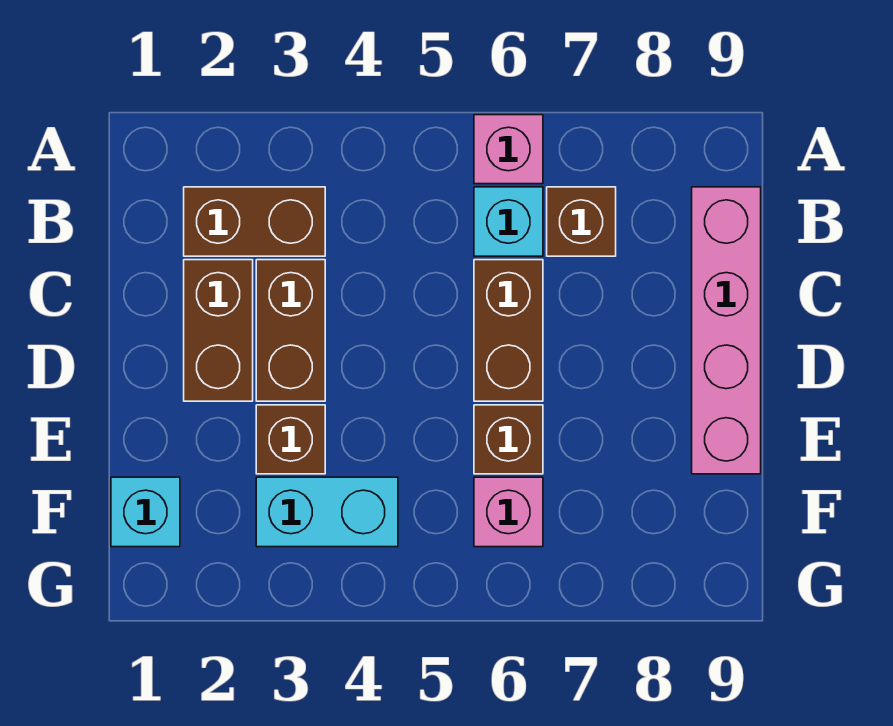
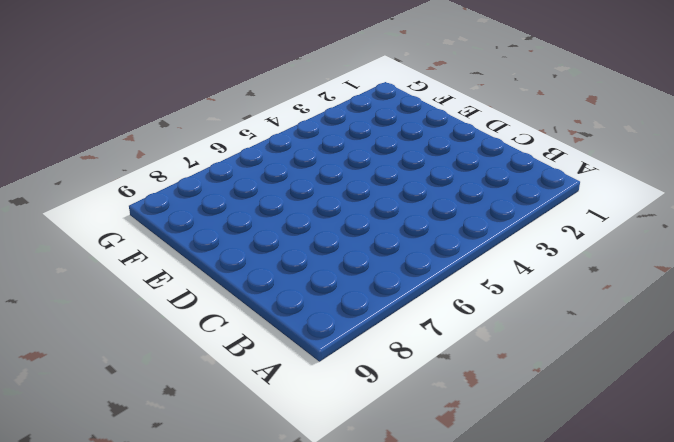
none -> pink 1x1 brick [474,115,543,184]
none -> brown 1x2 brick [184,187,325,256]
none -> cyan 1x1 brick [474,187,543,256]

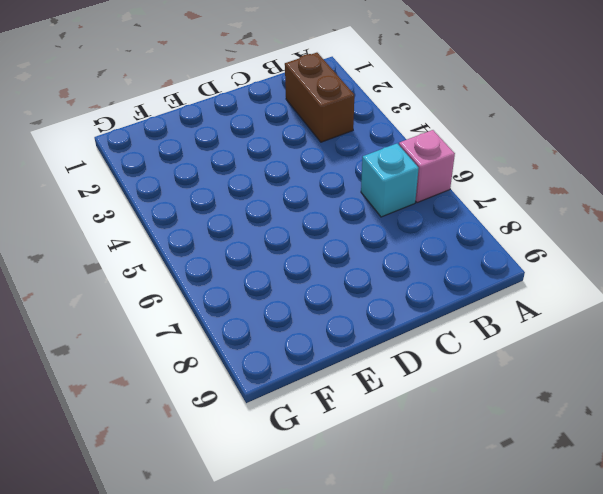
none -> brown 1x1 brick [547,187,616,256]
none -> pink 1x4 brick [692,187,761,474]
none -> brown 1x2 brick [184,260,253,401]

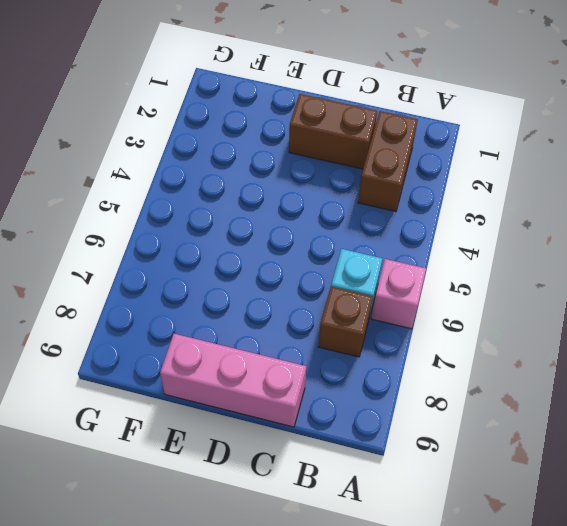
pink 1x3 brick [160,334,306,427] -> pink 1x4 brick [692,187,761,474]
none -> brown 1x2 brick [256,260,325,401]
none -> brown 1x2 brick [474,260,543,401]
none -> brown 1x1 brick [256,405,325,474]

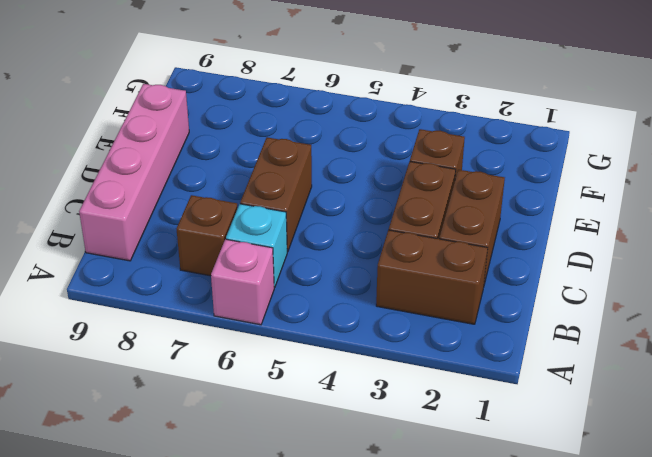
none -> brown 1x1 brick [474,405,543,474]
none -> cyan 1x1 brick [111,477,180,547]
none -> cyan 1x2 brick [256,477,398,547]

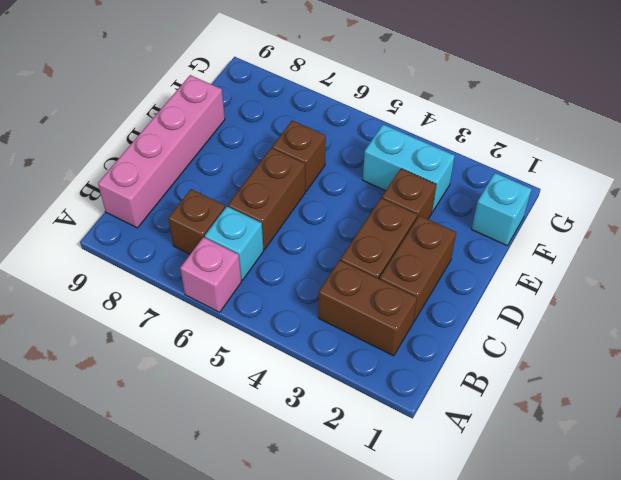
none -> pink 1x1 brick [474,477,543,547]

